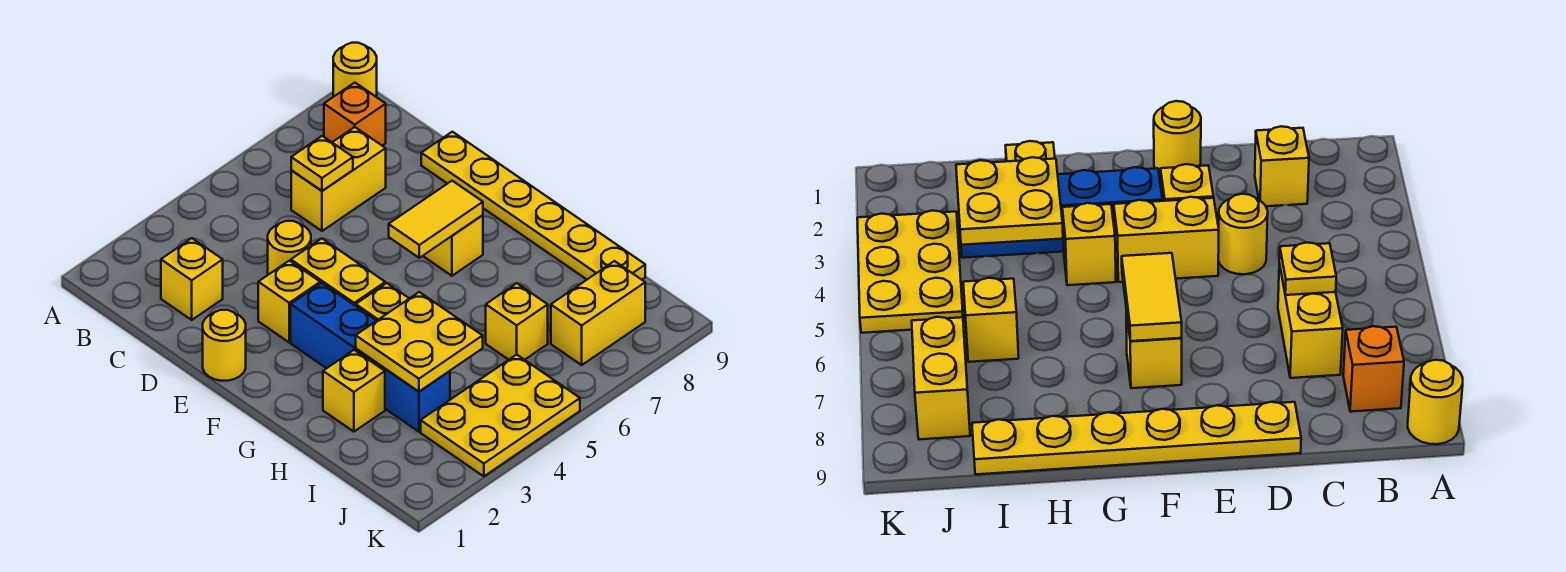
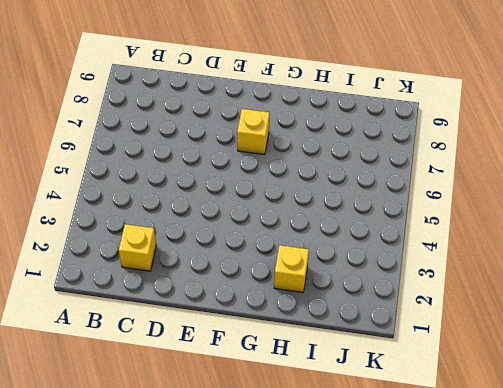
none -> yellow 1x1 round brick [333,43,377,97]
none -> orange 1x1 brick [324,83,386,146]
none -> yellow 1x2 brick [291,127,386,231]

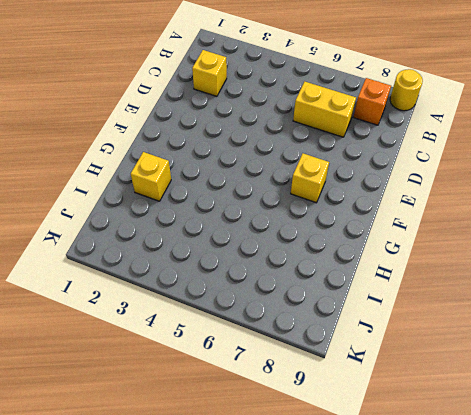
none -> yellow 1x1 round brick [268,221,311,275]
none -> yellow 1x6 plate [421,132,645,280]
none -> yellow 1x1 round brick [203,310,246,381]

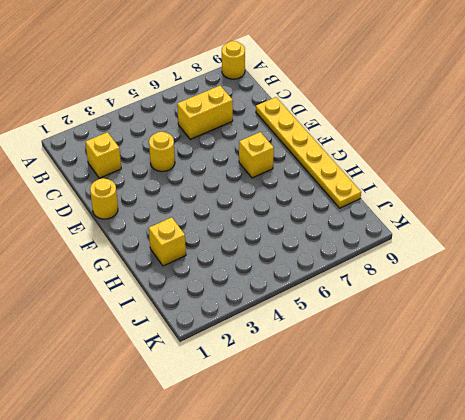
none -> orange 1x1 brick [324,83,386,146]
none -> yellow 1x1 brick [258,261,320,342]
none -> yellow 1x2 brick [291,239,386,306]

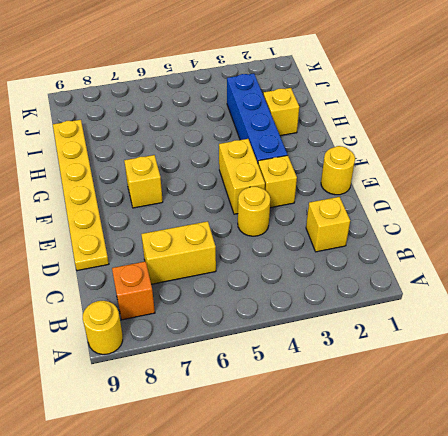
none -> yellow 1x1 brick [356,283,409,320]
none -> yellow 1x1 brick [486,283,548,360]
none -> yellow 2x3 plate [421,355,580,476]

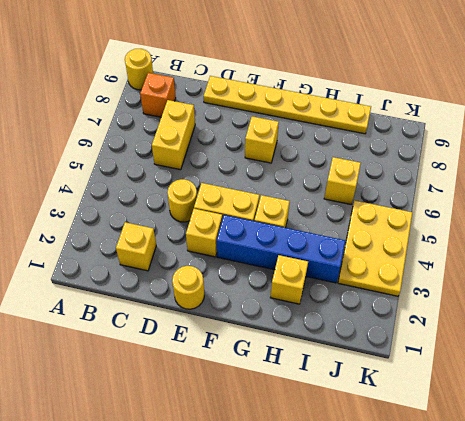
none -> yellow 1x2 brick [551,261,645,365]
none -> yellow 1x1 plate [291,136,353,191]
none -> yellow 1x2 tile [389,181,483,258]

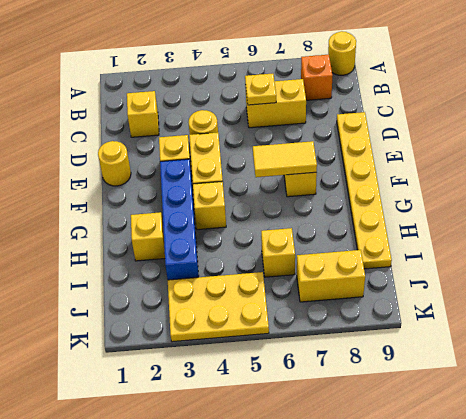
none -> yellow 2x2 plate [356,292,483,391]

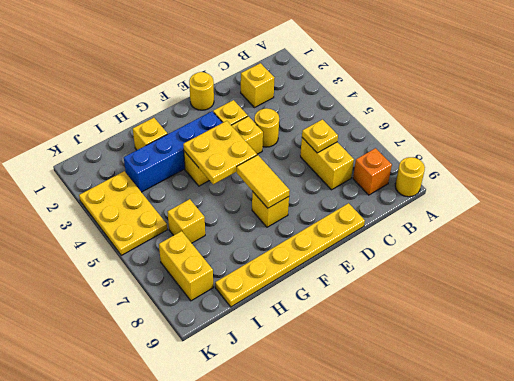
yellow 2x2 plate [183,121,257,184] -> yellow 2x2 plate moved to [356,292,483,391]

